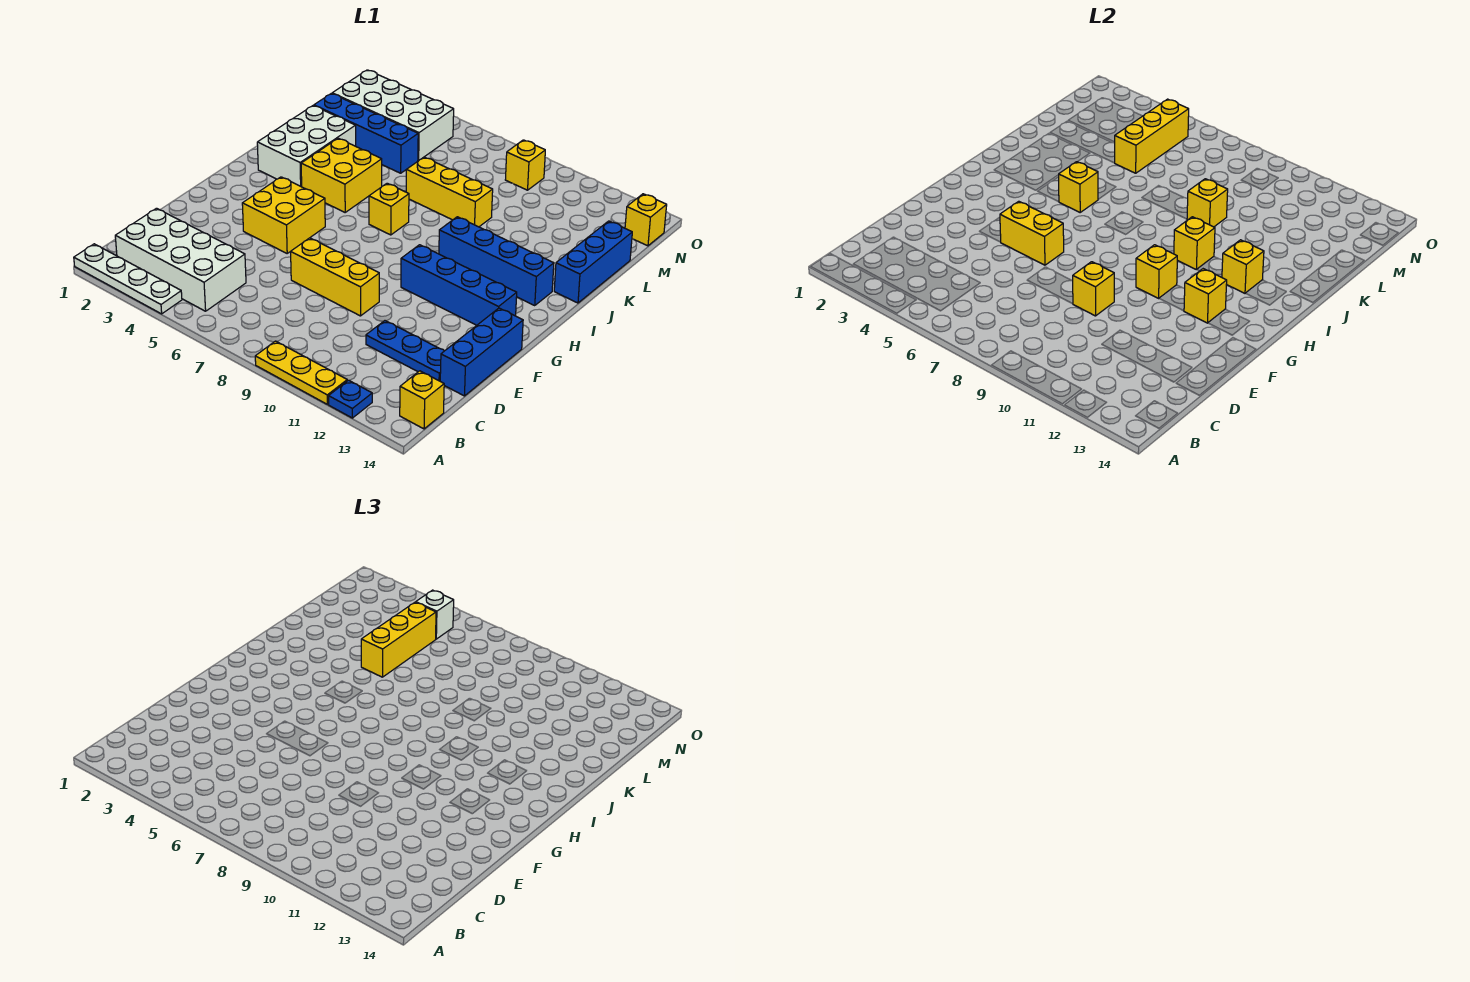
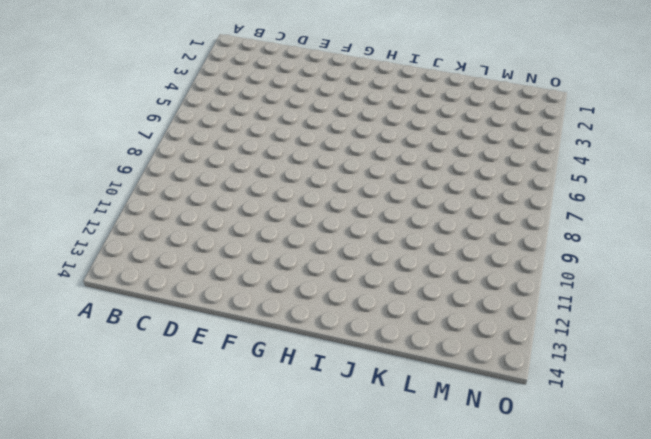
none -> white 1x4 plate [74,244,182,314]
none -> yellow 1x3 plate [255,341,347,404]
none -> blue 1x1 plate [329,380,372,418]
none -> white 2x4 brick [115,208,246,311]

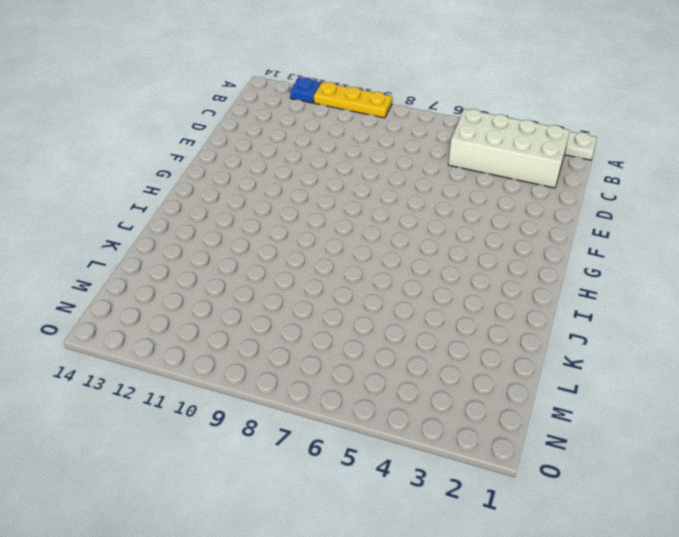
none -> yellow 1x1 brick [400,371,444,429]
none -> blue 1x3 plate [366,321,444,381]
none -> blue 1x3 brick [440,308,523,396]
none -> yellow 1x3 brick [291,238,379,316]

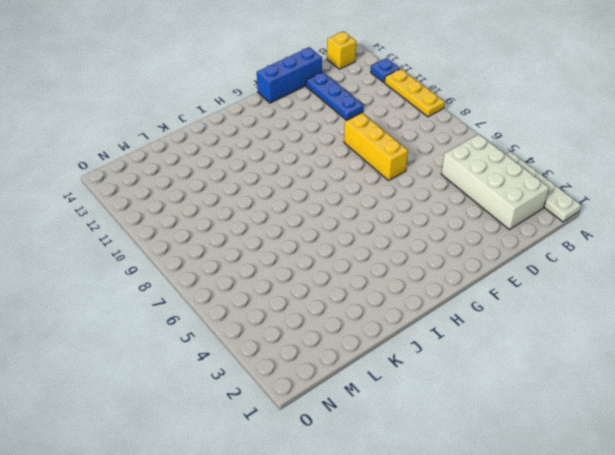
none -> yellow 2x2 brick [242,177,325,253]
none -> blue 1x4 brick [401,245,517,325]
none -> white 2x3 brick [257,106,356,187]
none -> yellow 2x2 brick [301,138,382,212]

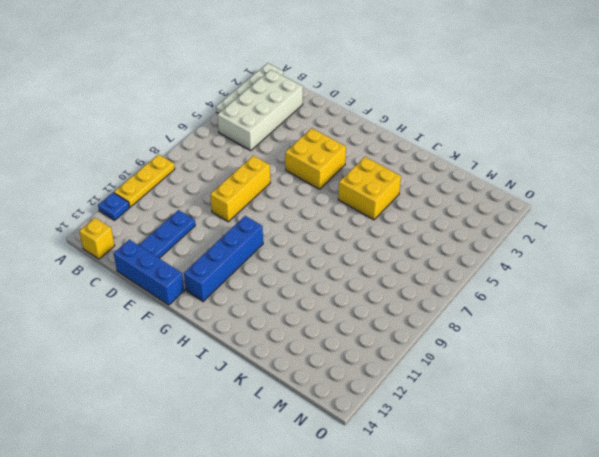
none -> white 2x3 brick [257,106,356,187]
none -> yellow 1x1 brick [369,183,409,235]
none -> blue 1x4 brick [439,217,554,305]
none -> blue 1x3 brick [554,221,632,303]

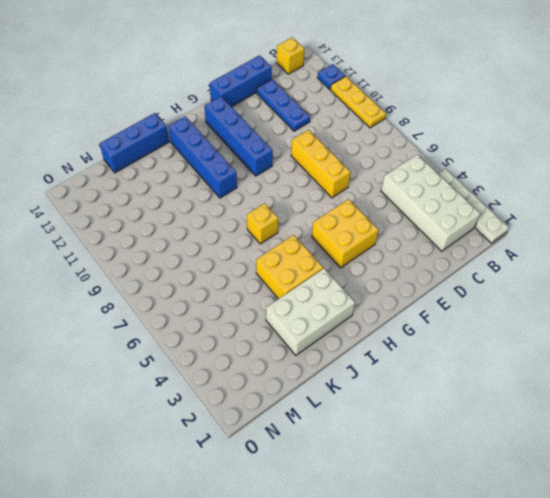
none -> yellow 1x3 brick [406,157,493,227]
none -> blue 1x4 brick [314,93,418,173]
none -> white 2x4 brick [332,70,454,161]
none -> yellow 1x1 brick [505,140,545,190]

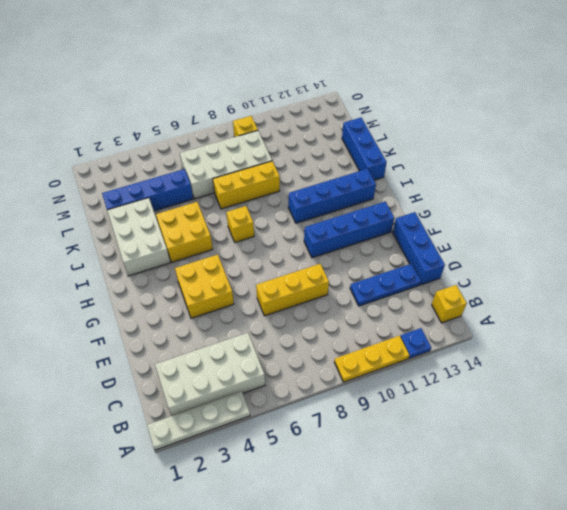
white 2x4 brick [180,131,272,199] -> white 2x4 brick moved to [332,70,454,161]
none -> yellow 1x1 brick [625,194,667,246]
none -> yellow 1x1 brick [1073,262,1114,316]
none -> yellow 1x2 brick [1000,201,1064,265]
none -> yellow 1x1 brick [1136,245,1177,298]

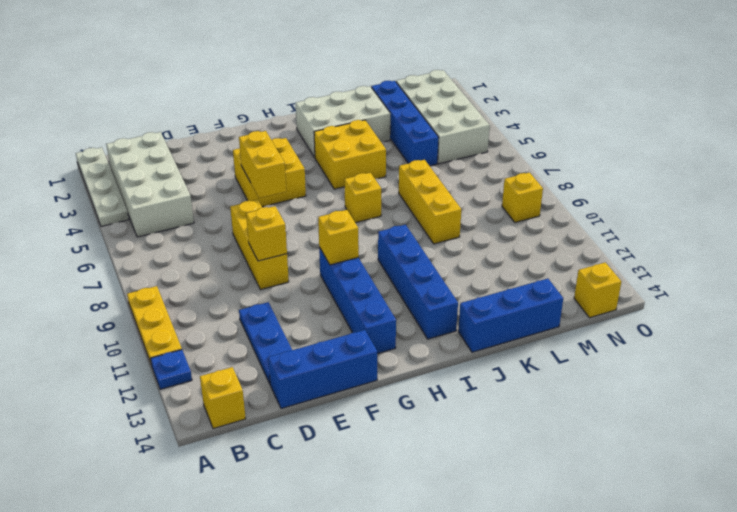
none -> yellow 1x1 brick [1184,269,1227,323]
none -> yellow 1x1 brick [1059,162,1098,212]
none -> yellow 1x1 brick [1174,217,1215,270]
none -> yellow 1x1 brick [1222,240,1264,293]

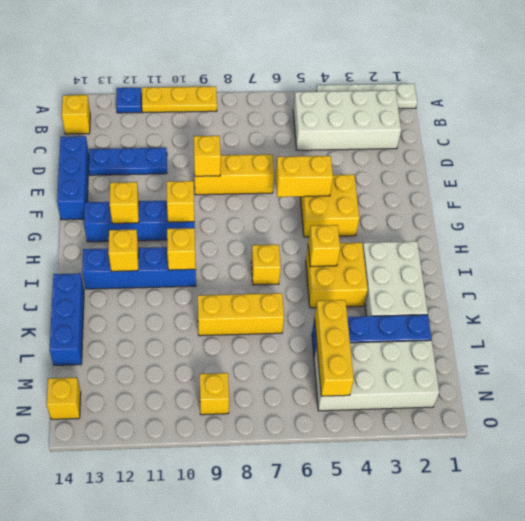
none -> yellow 1x1 brick [1187,179,1228,227]
none -> yellow 1x3 brick [361,602,436,677]
none -> white 1x1 brick [416,590,454,639]

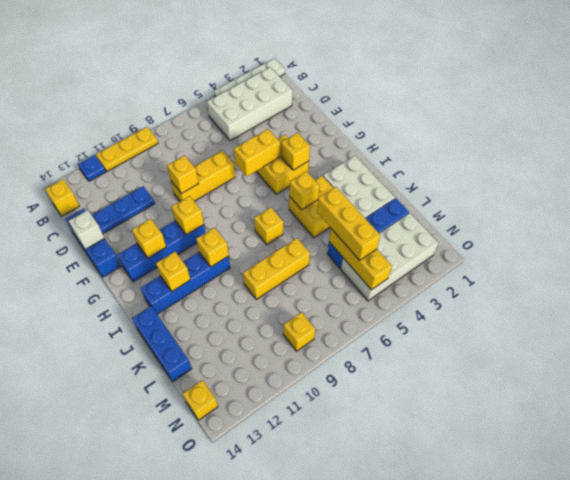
white 1x1 brick [69,210,104,249] -> white 1x1 brick moved to [416,590,454,639]
yellow 1x1 brick [281,133,310,170] -> yellow 1x1 brick moved to [1187,179,1228,227]

